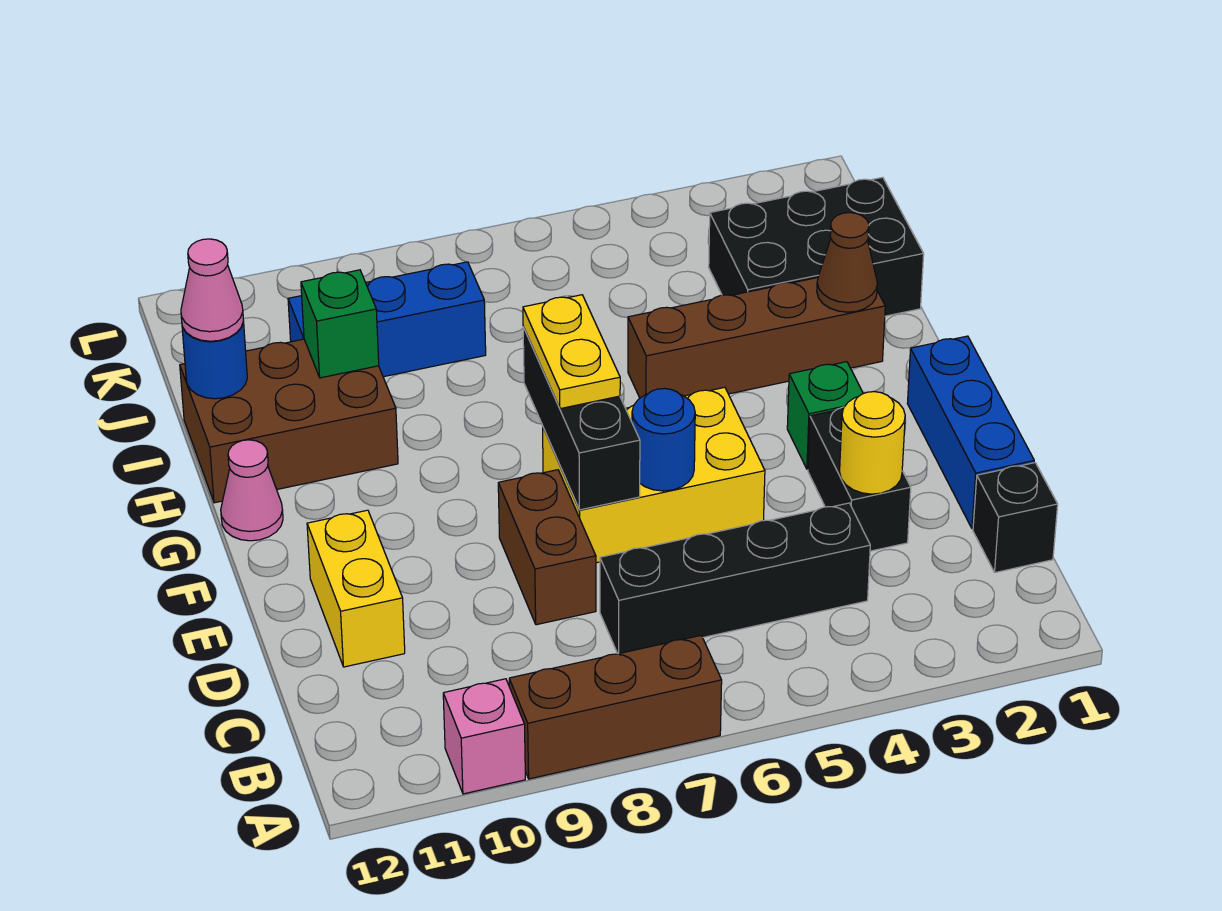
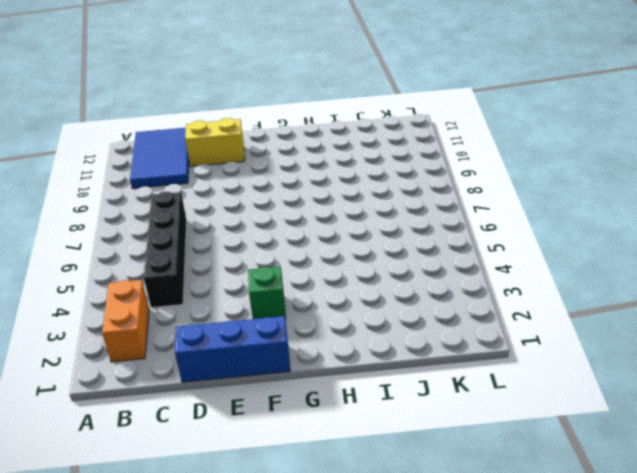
orange 1x2 brick [102,280,149,362] -> none
blue 2x3 tile [130,128,189,188] -> none
none -> brown 1x3 brick [509,636,722,779]
none -> pink 1x1 brick [443,679,525,794]
none -> black 1x1 brick [973,463,1058,573]

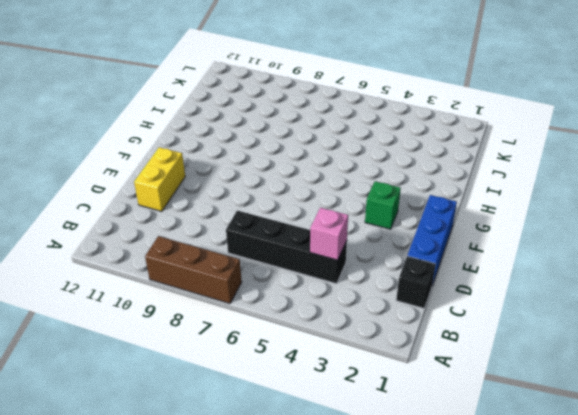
pink 1x1 brick [310,208,348,260] -> pink 1x1 brick moved to [443,679,525,794]
none -> black 1x2 brick [808,407,911,551]
none -> brown 1x2 brick [498,470,596,625]
none -> yellow 2x3 brick [543,387,765,563]

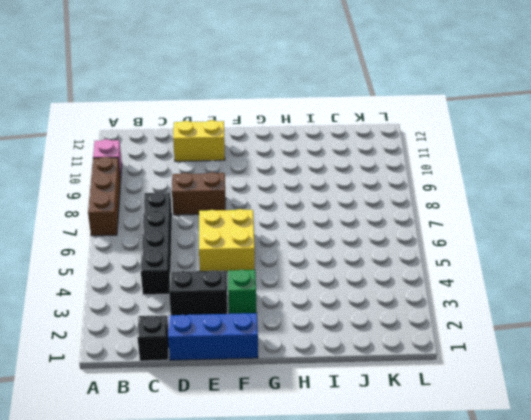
yellow 2x2 brick [199,209,255,272] -> yellow 2x3 brick [543,387,765,563]
none -> pink 1x1 cone [221,440,283,541]
none -> brown 1x4 brick [628,278,885,398]
none -> brown 2x3 brick [180,339,398,503]

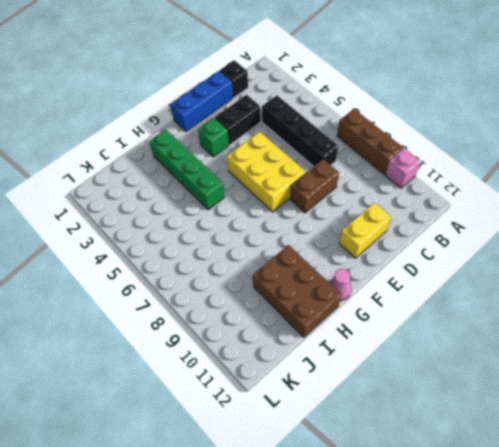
green 1x4 brick [149,129,225,210] -> brown 1x4 brick [628,278,885,398]
none -> black 2x3 brick [709,177,924,316]
none -> blue 1x3 brick [288,262,486,377]
none -> yellow 1x1 round brick [840,392,905,494]

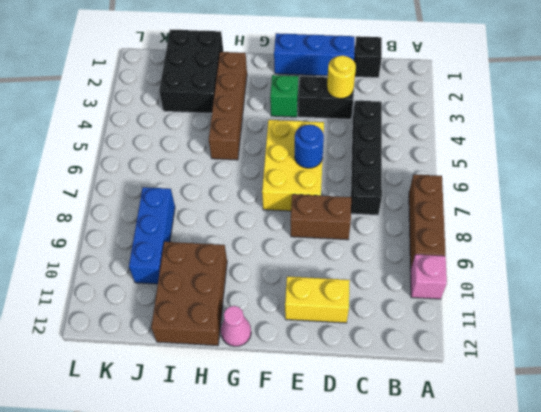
none -> black 1x3 brick [523,327,640,510]
none -> brown 1x1 cone [817,213,877,312]
none -> green 1x1 brick [301,270,379,378]

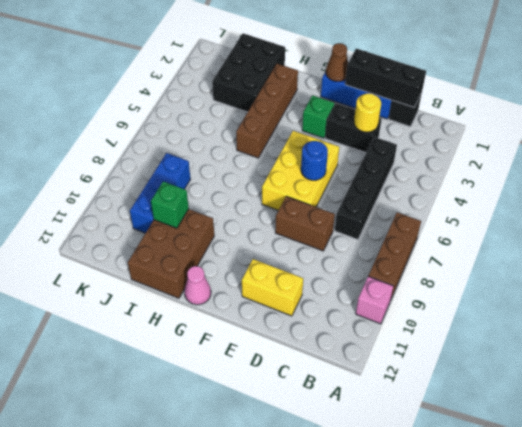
black 1x3 brick [345,49,426,107] -> black 1x3 brick moved to [523,327,640,510]
brown 1x1 cone [326,43,348,81] -> brown 1x1 cone moved to [817,213,877,312]
none -> blue 1x1 round brick [182,322,247,399]
none -> yellow 1x2 plate [523,295,620,409]
none -> pink 1x1 cone [181,239,244,341]

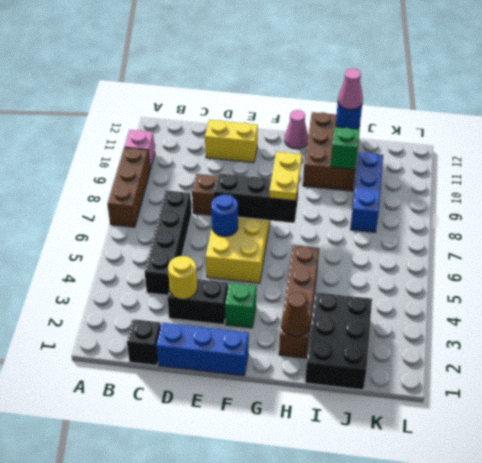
yellow 1x2 plate [269,152,302,201] -> yellow 1x2 plate turned to [523,295,620,409]

